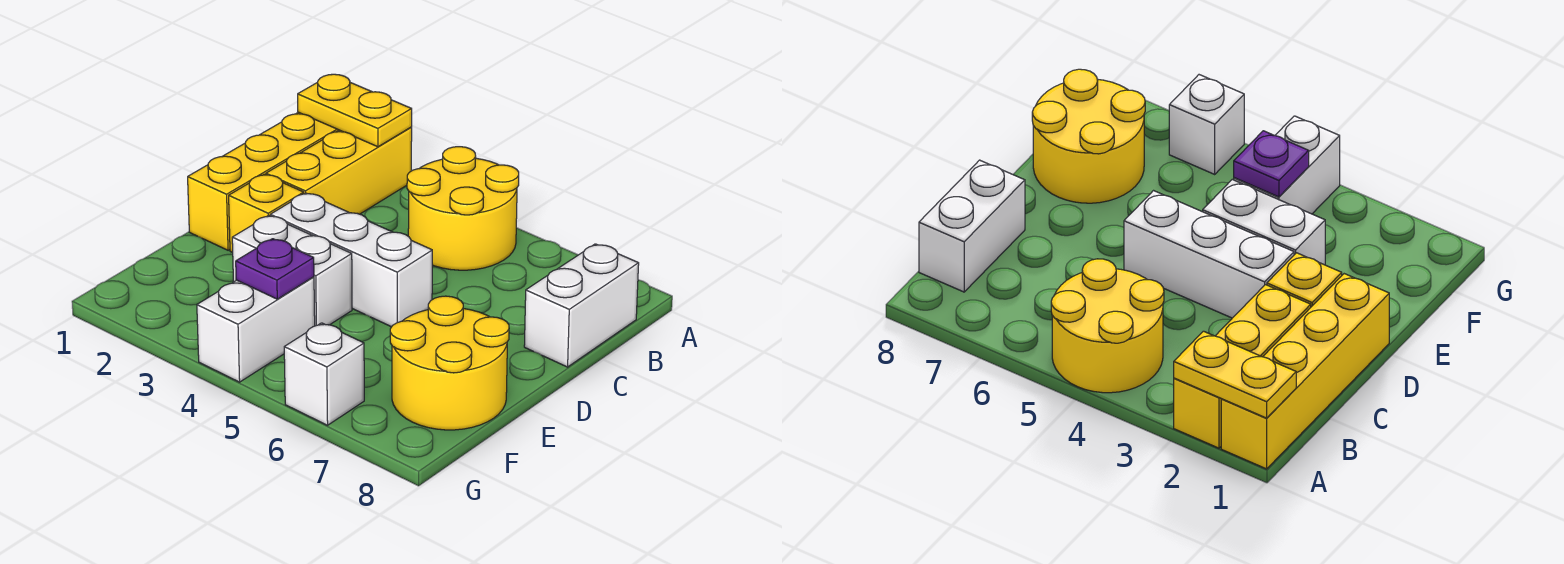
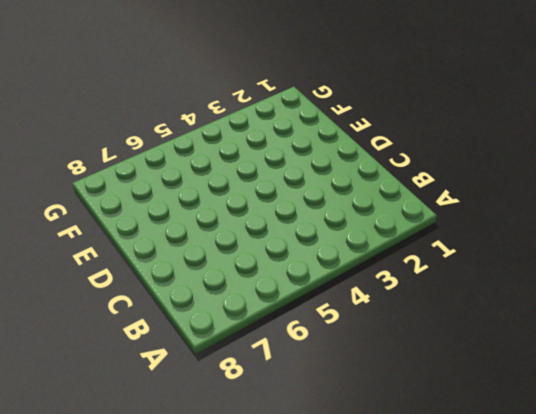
none -> yellow 1x4 brick [188,112,338,250]
none -> yellow 1x3 brick [266,127,412,214]
none -> yellow 2x2 round brick [407,147,519,270]

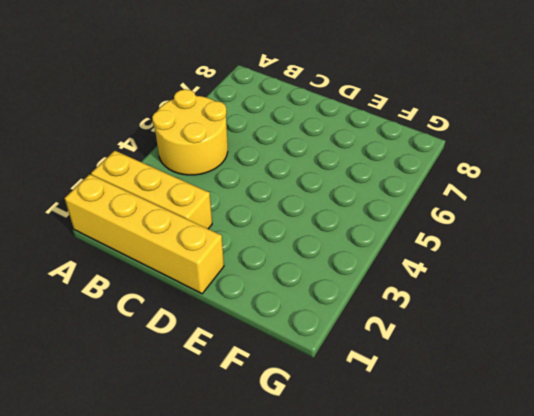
none -> white 1x2 brick [524,244,639,367]
none -> yellow 1x1 brick [229,174,304,253]
none -> white 1x3 brick [270,193,432,327]

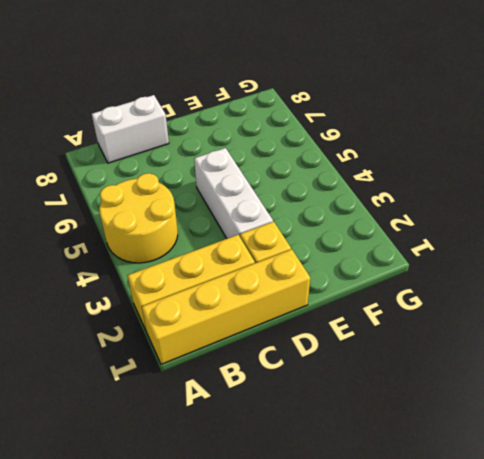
none -> white 1x2 brick [232,215,352,326]
none -> yellow 2x2 round brick [390,296,509,430]
none -> white 1x2 brick [197,277,315,382]

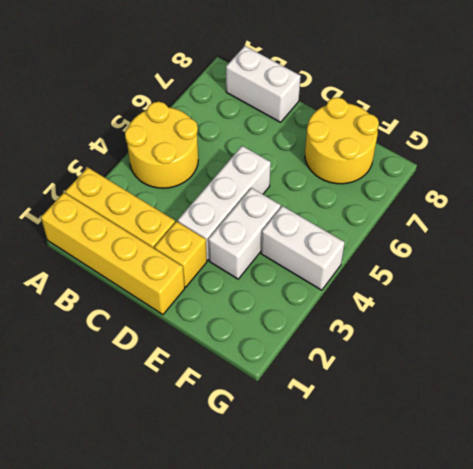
none -> white 1x1 brick [284,323,364,425]
none -> yellow 1x2 plate [298,74,412,147]
none -> purple 1x1 plate [236,239,314,299]

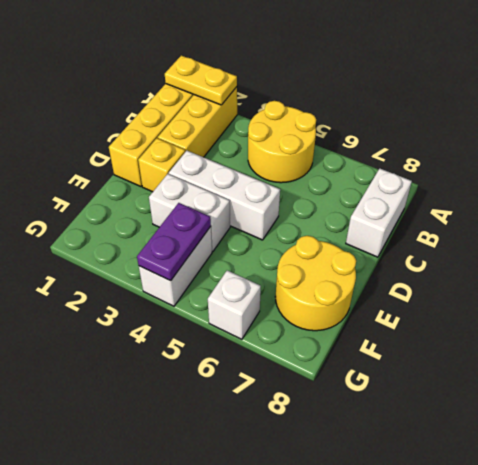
purple 1x2 plate [137,203,211,281] -> purple 1x1 plate [236,239,314,299]

